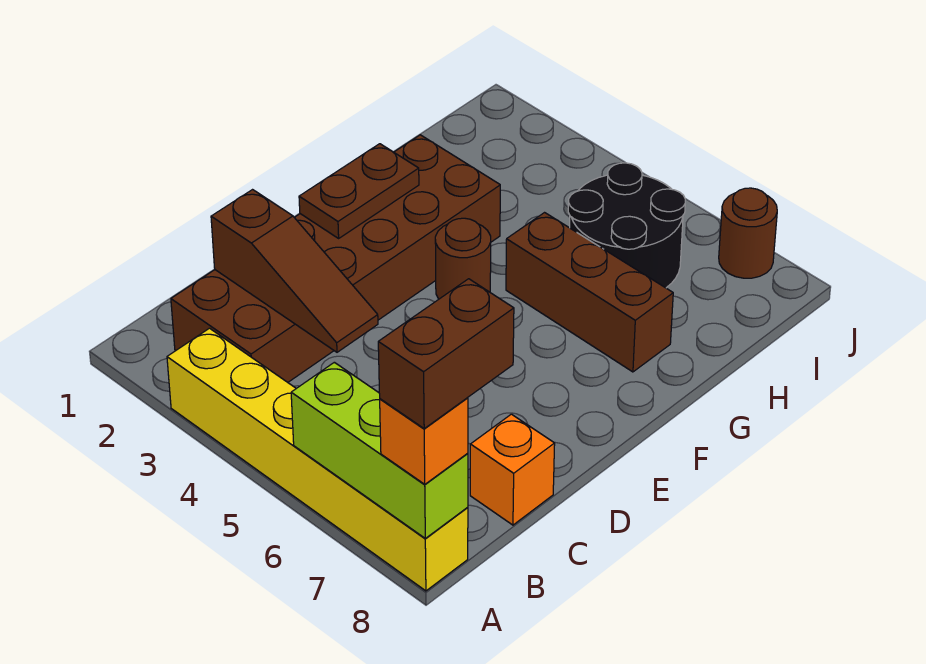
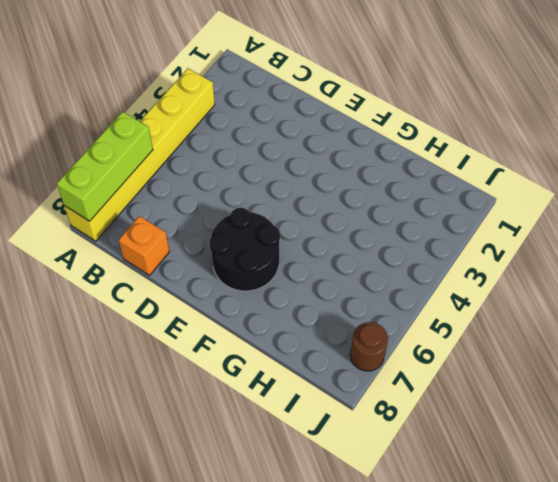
black 2x2 round brick [209,207,280,291] -> black 2x2 round brick moved to [568,163,685,288]
none -> brown 2x6 brick [171,135,500,382]
none -> brown 1x1 round brick [435,218,491,299]
none -> brown 1x3 brick [506,213,673,372]

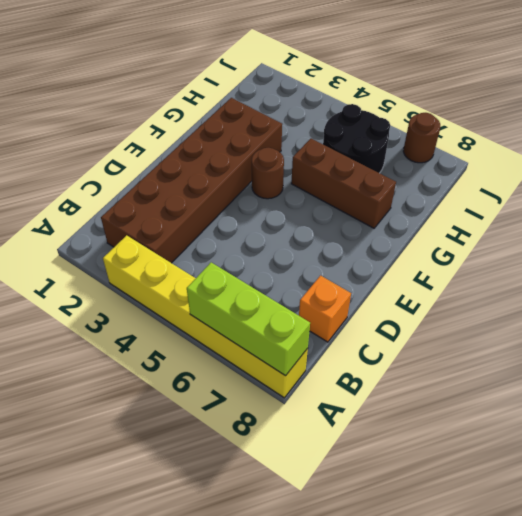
none -> brown 1x3 slope [211,190,378,352]
none -> brown 1x2 plate [299,144,419,238]
none -> orange 1x1 brick [380,398,468,484]

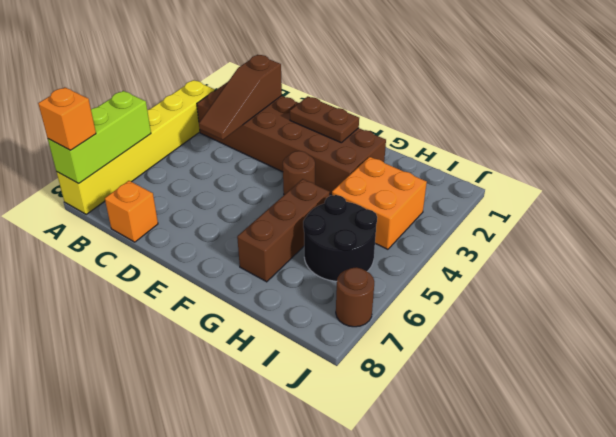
orange 2x2 brick [332,157,427,249] -> none
none -> brown 1x2 brick [378,279,514,428]

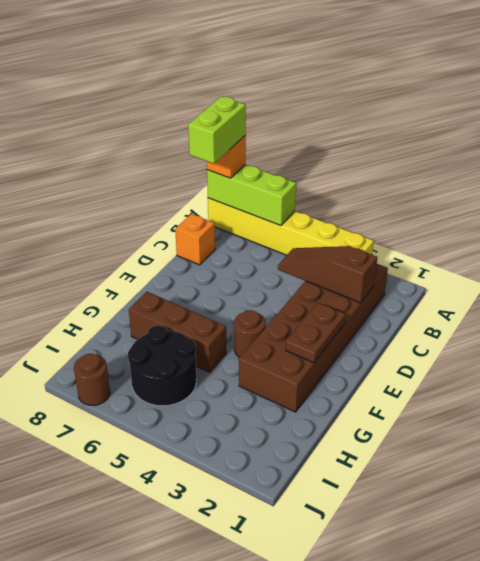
lime 1x2 brick [188,96,246,164] -> brown 1x2 brick [378,279,514,428]

